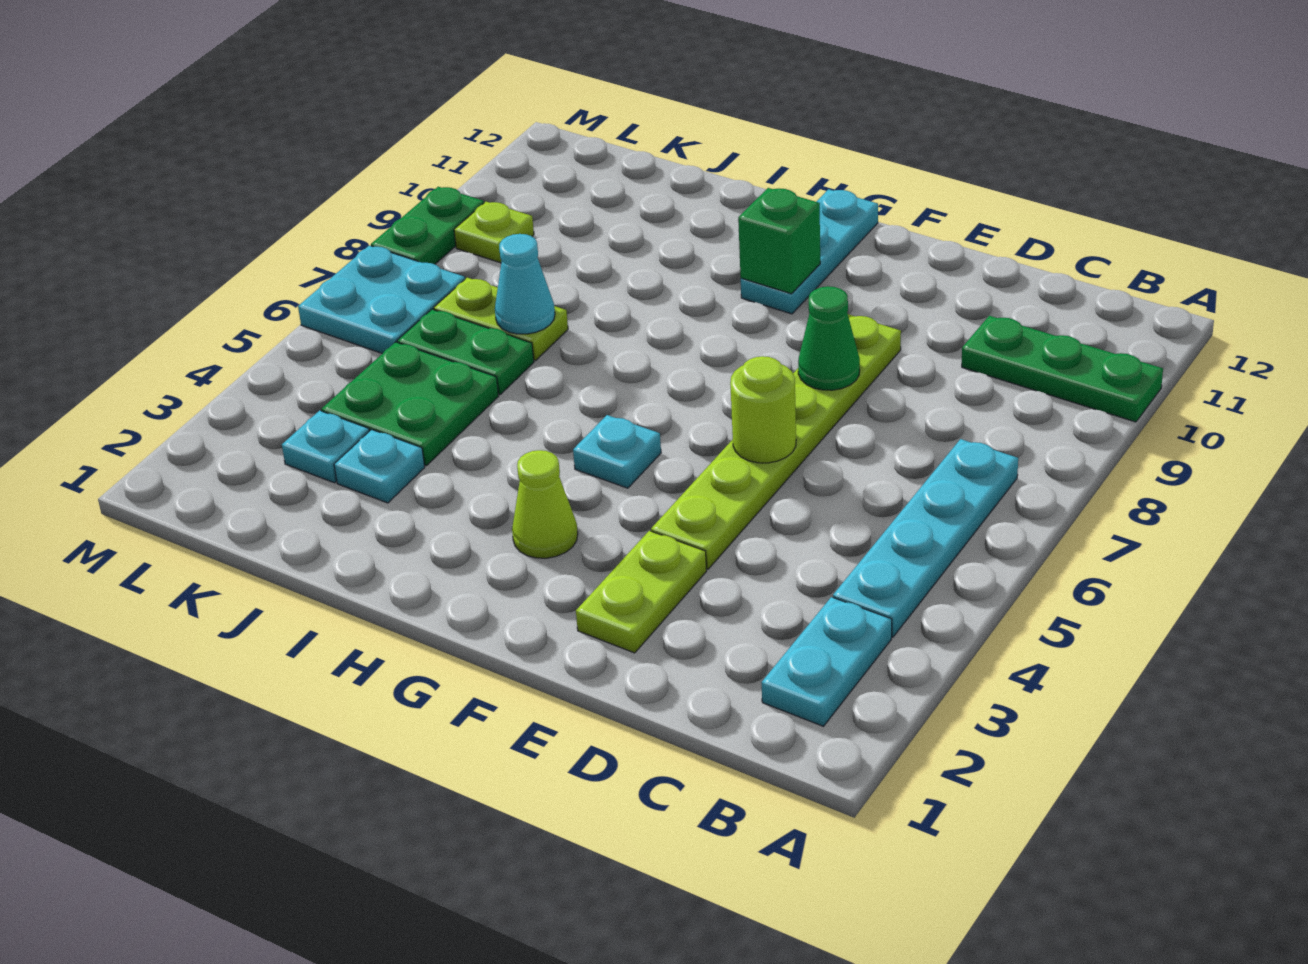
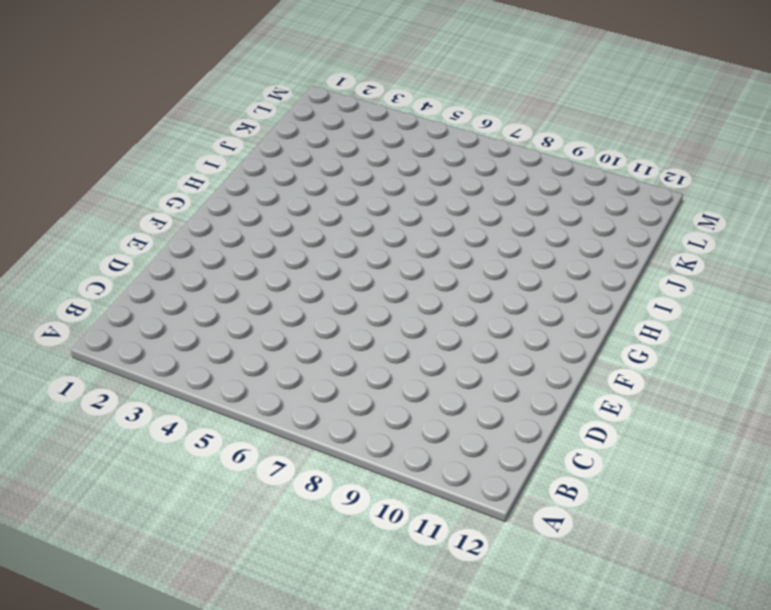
none -> green 1x3 plate [962,316,1163,422]
none -> cyan 1x2 plate [761,597,892,726]
none -> cyan 1x4 plate [833,439,1018,637]

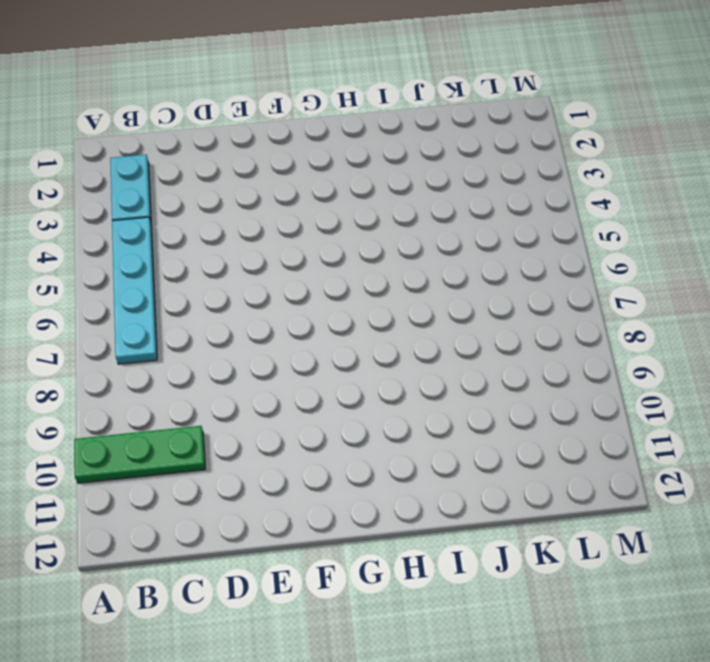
none -> lime 1x2 plate [576,531,707,653]
none -> lime 1x6 plate [651,314,901,569]
none -> lime 1x1 cone [512,450,578,558]

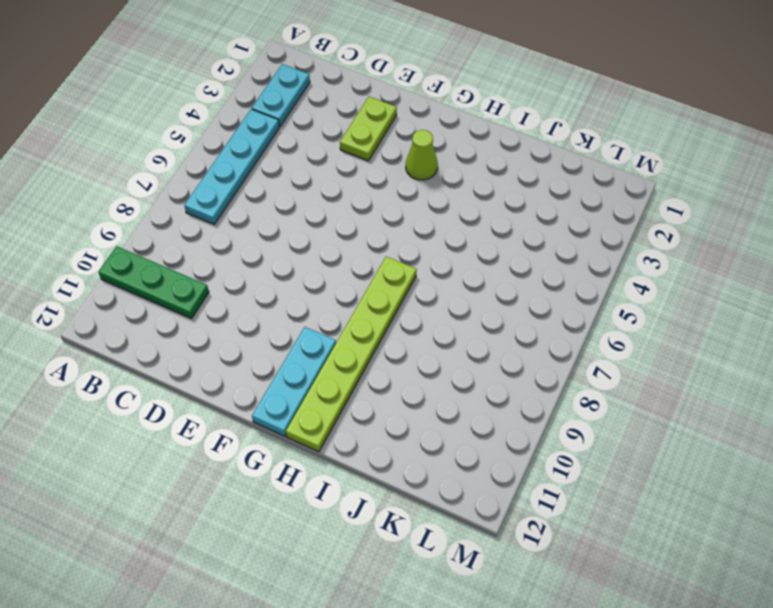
lime 1x6 plate [286,257,417,452] -> lime 1x6 plate moved to [651,314,901,569]
none -> cyan 1x1 plate [573,415,661,488]
none -> cyan 1x1 plate [334,429,425,503]
none -> green 2x2 plate [321,342,499,466]

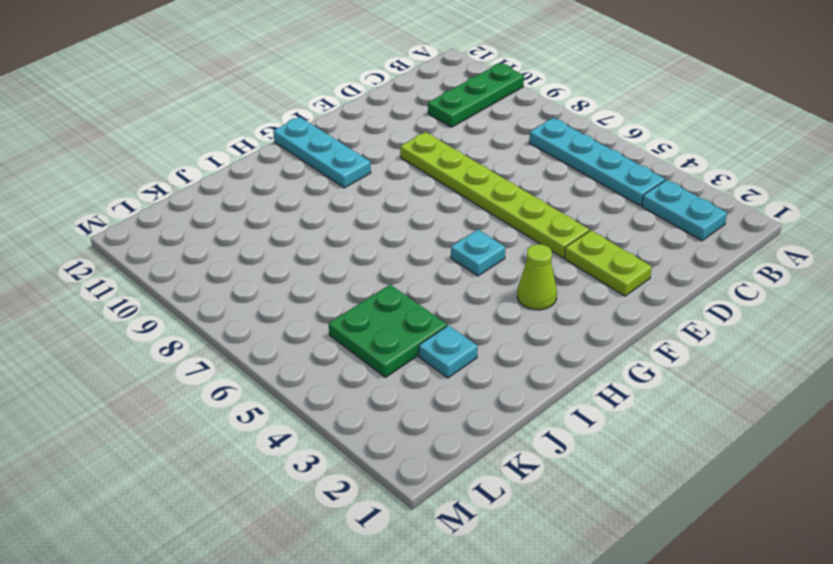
none -> green 1x2 plate [397,309,534,394]
none -> lime 1x2 plate [434,278,568,361]
none -> cyan 1x1 plate [282,411,369,483]

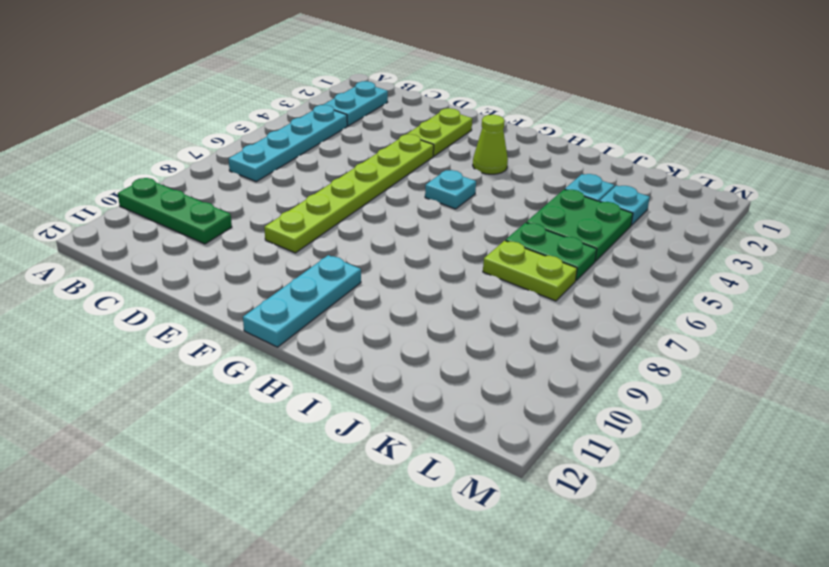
none -> cyan 2x2 plate [298,245,465,354]
none -> lime 1x1 plate [454,202,534,263]
none -> green 1x2 plate [371,187,484,264]

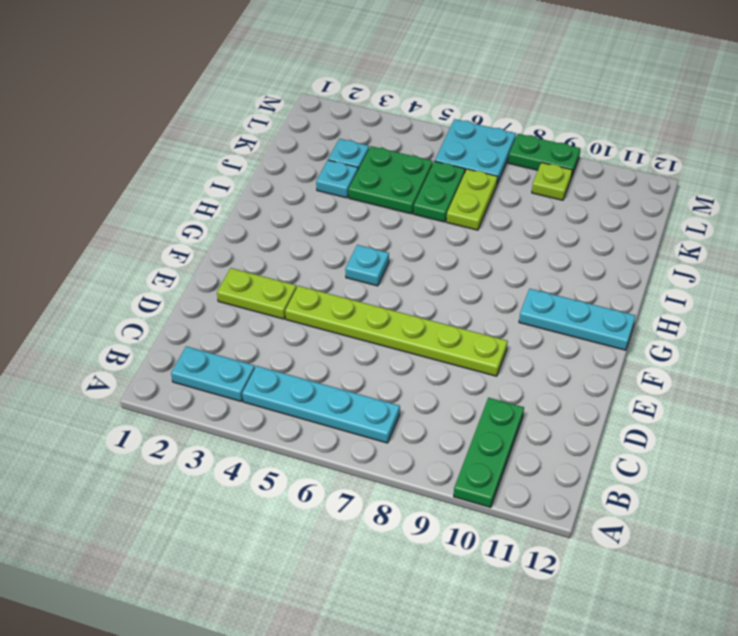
none -> lime 1x1 cone [512,450,578,558]
none -> lime 1x1 round brick [730,356,796,463]
none -> green 1x1 cone [798,286,860,390]

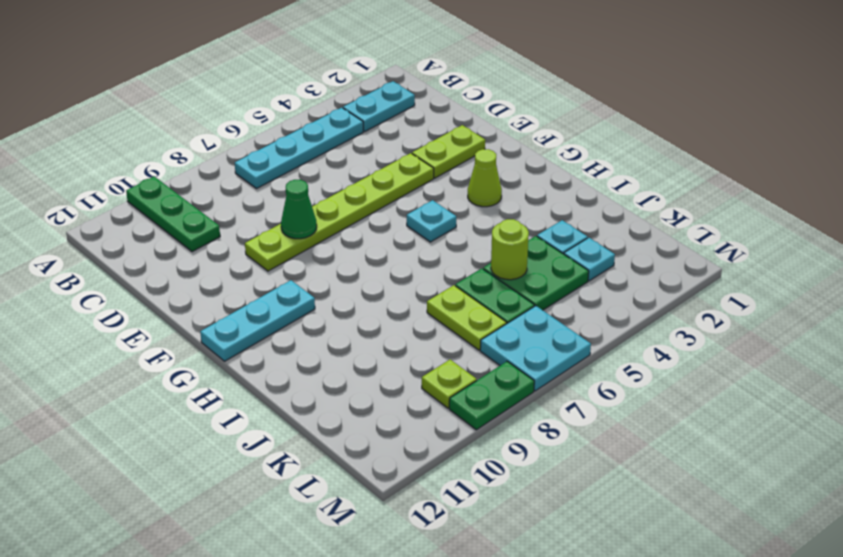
lime 1x1 round brick [491,219,529,280] -> lime 1x1 round brick moved to [730,356,796,463]
none -> green 1x1 brick [738,188,820,294]
none -> cyan 1x1 cone [495,234,555,334]

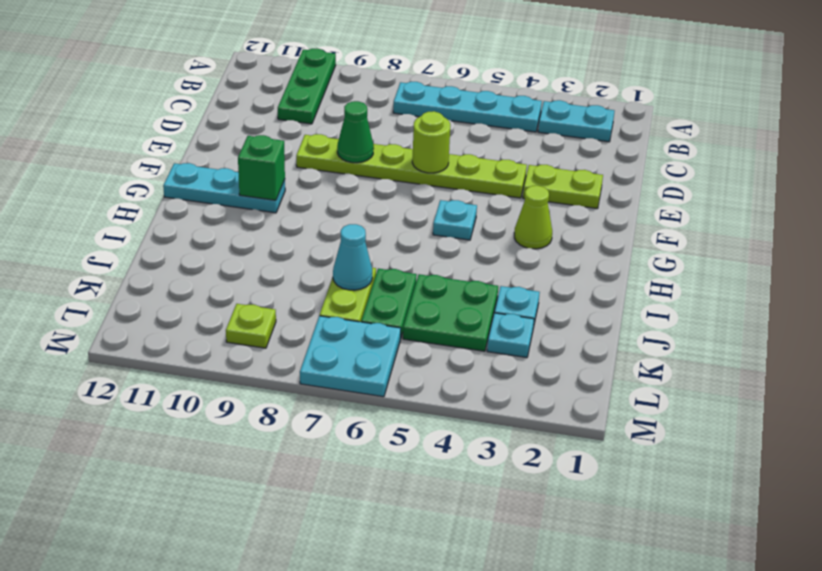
none -> green 1x2 plate [371,187,484,264]

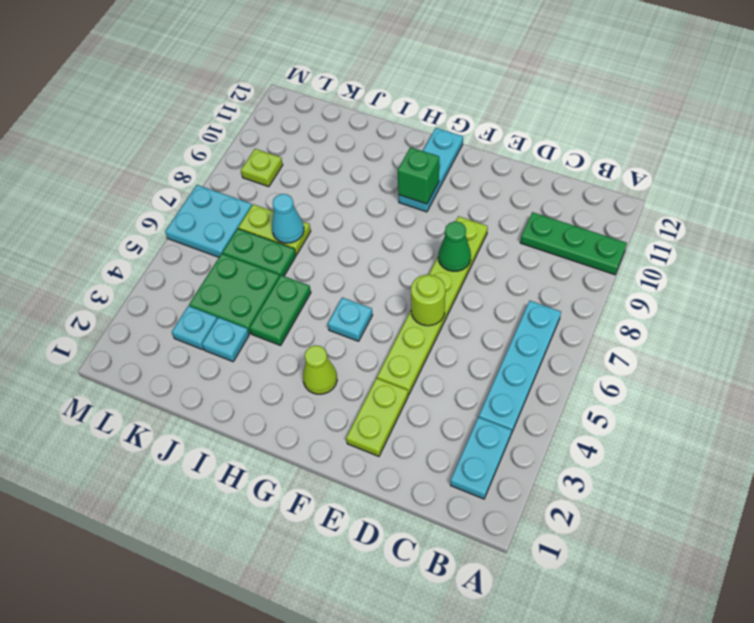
green 1x2 plate [250,275,311,345] -> green 1x2 plate moved to [371,187,484,264]

